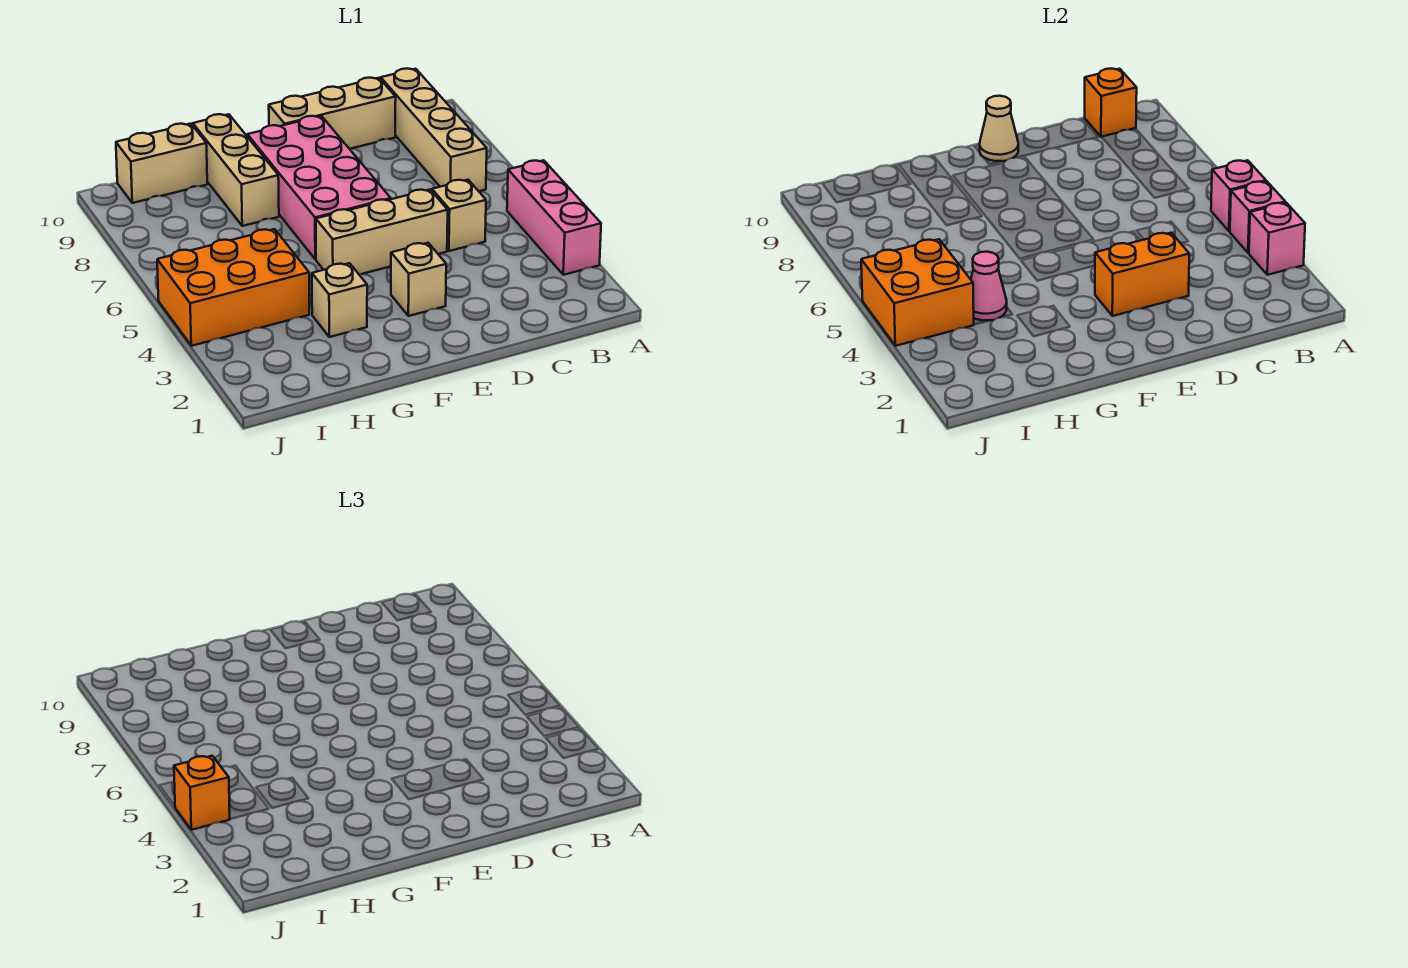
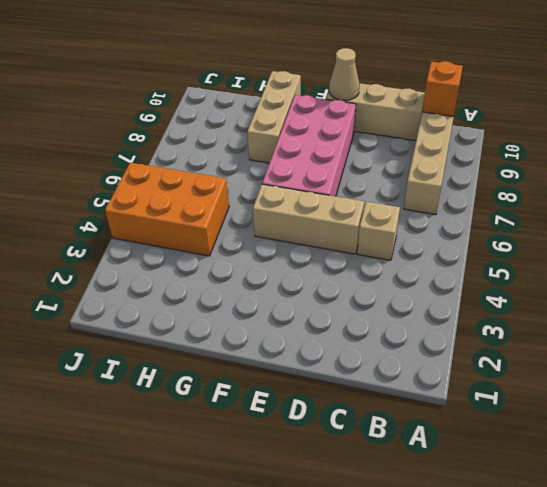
none -> pink 1x3 brick [507,160,601,275]
none -> tan 1x1 brick [391,243,446,316]
none -> tan 1x1 brick [312,263,367,337]

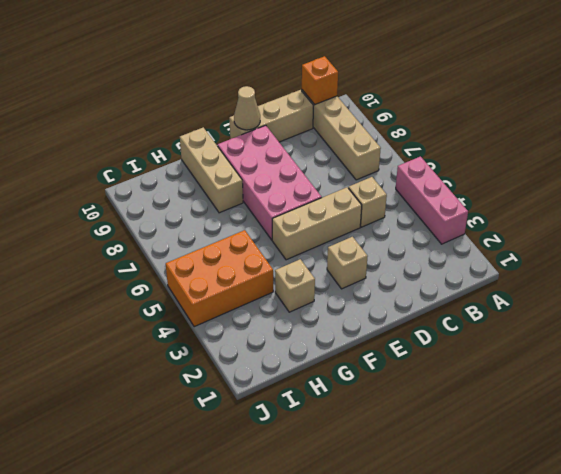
none -> tan 1x2 brick [116,124,207,203]
none -> pink 1x1 brick [1249,203,1305,275]
none -> pink 1x1 brick [1230,181,1285,253]

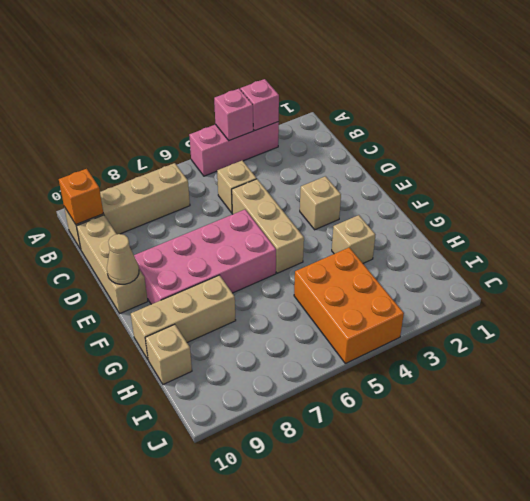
tan 1x1 brick [145,324,192,384] -> tan 1x2 brick [116,124,207,203]
none -> pink 1x1 brick [1211,160,1266,231]
none -> orange 1x2 brick [1095,233,1189,316]
none -> pink 1x1 cone [971,252,1007,320]

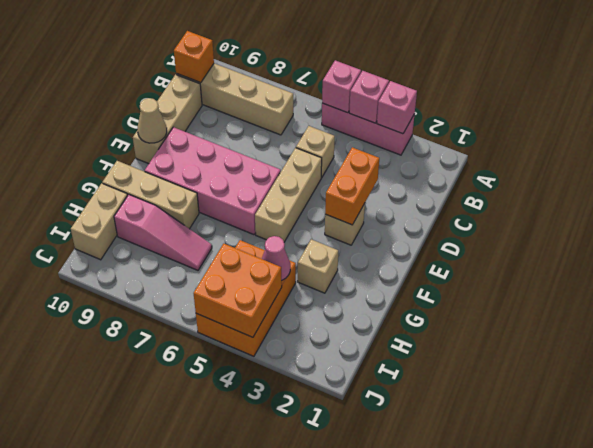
pink 1x3 slope [114,195,212,270] -> none
none -> orange 1x1 brick [174,756,230,830]

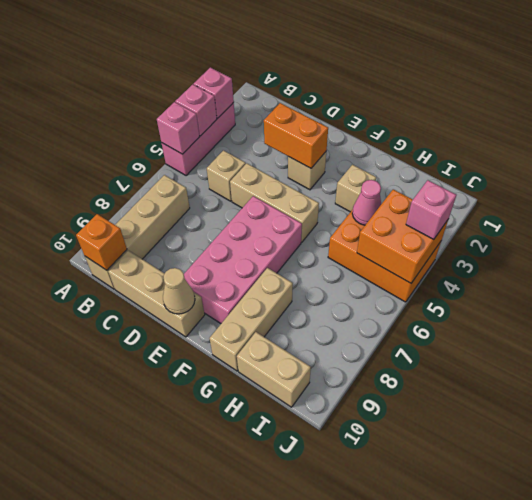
pink 1x1 brick [406,180,456,240] -> orange 1x1 brick [174,756,230,830]

